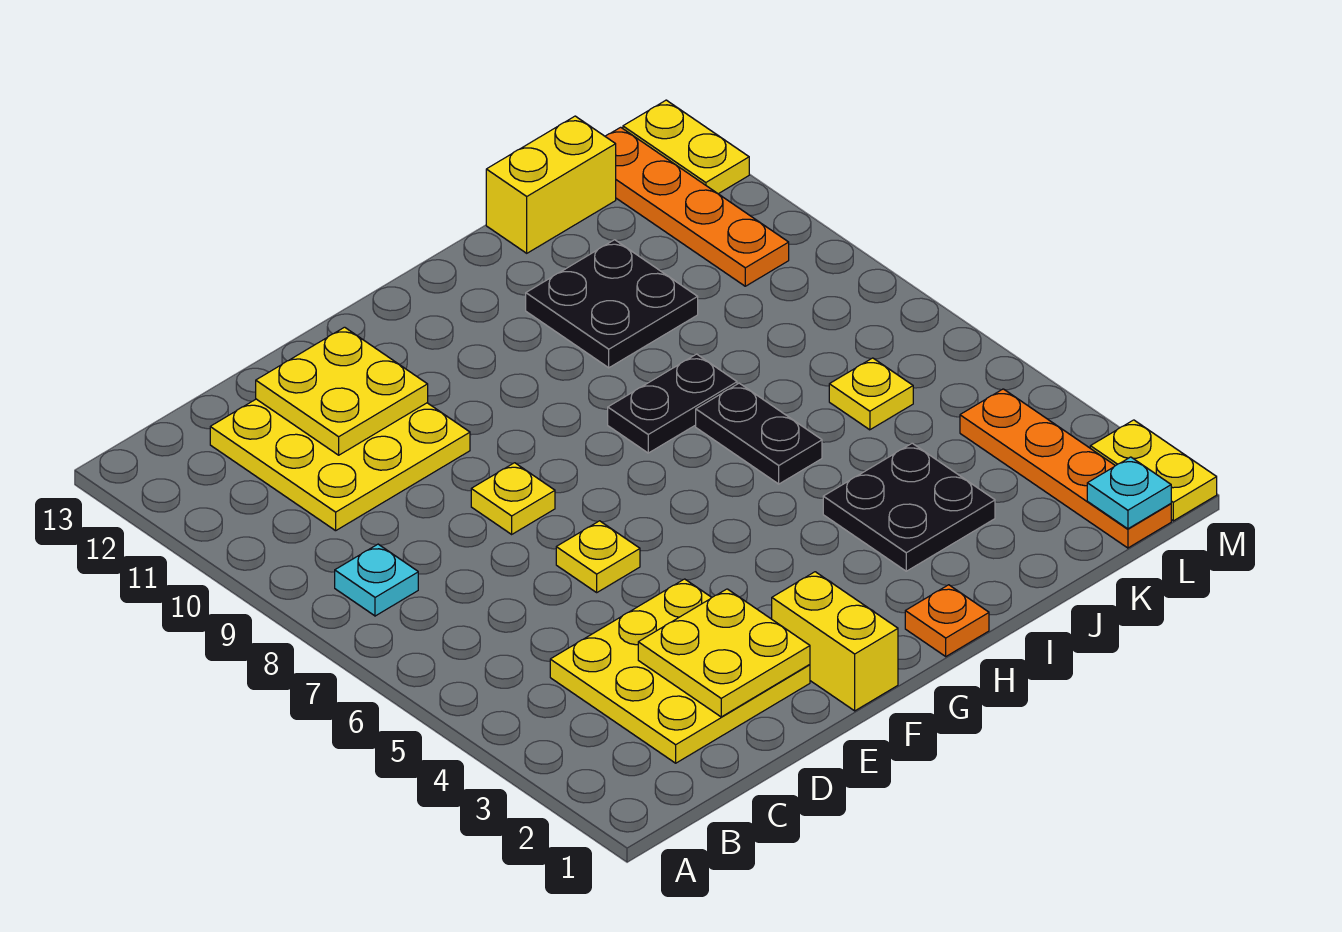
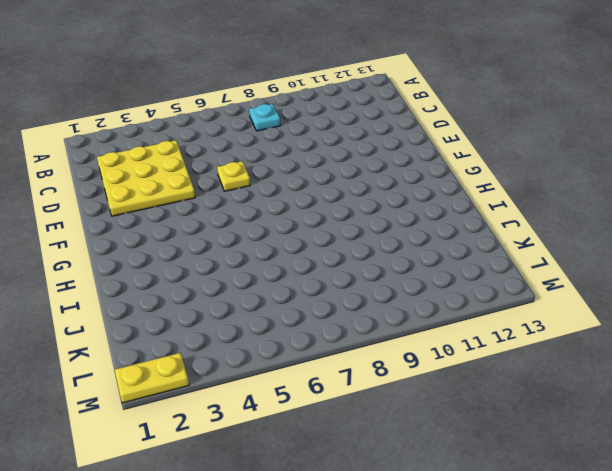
none -> yellow 3x3 plate [210,399,470,531]
none -> yellow 1x1 plate [471,463,555,534]
none -> yellow 1x2 brick [772,572,898,711]

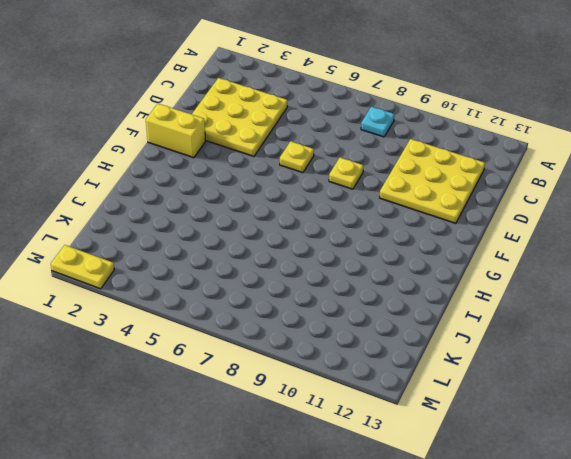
none -> orange 1x1 plate [905,585,989,656]
none -> black 1x2 plate [608,354,737,453]
none -> black 2x2 plate [823,443,995,571]

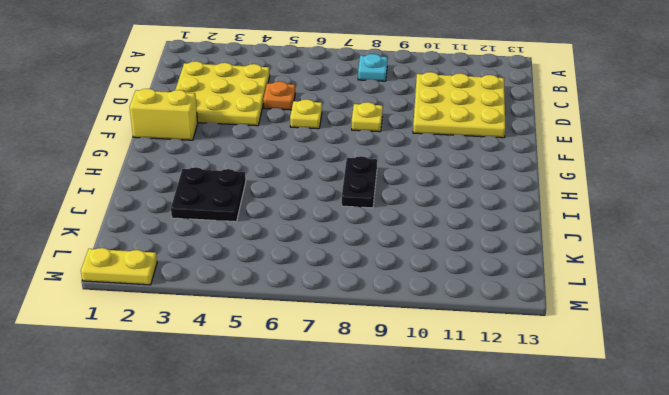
orange 1x1 plate [263,81,295,110] -> orange 1x1 plate moved to [905,585,989,656]
none -> black 1x2 plate [696,383,822,484]
none -> black 2x2 plate [526,240,698,368]
none -> yellow 1x2 brick [486,116,616,253]

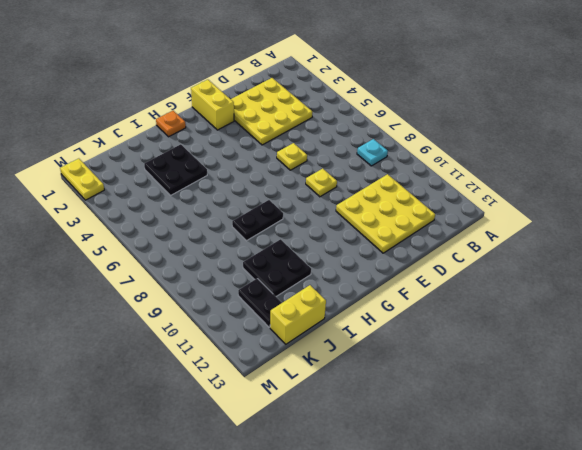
black 1x2 plate [238,278,282,327] -> black 1x2 plate moved to [696,383,822,484]
none -> yellow 1x1 plate [829,358,913,430]
none -> orange 1x4 plate [960,389,1171,548]
none -> orange 1x4 plate [605,127,789,286]

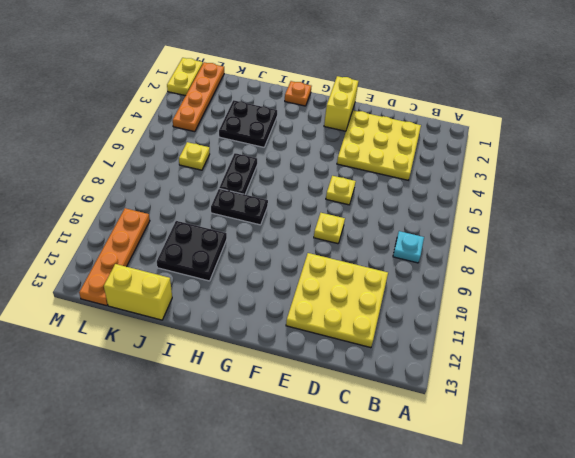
none -> yellow 1x2 plate [623,100,749,194]
none -> yellow 2x2 plate [638,589,810,717]
none -> yellow 2x2 plate [256,327,428,455]

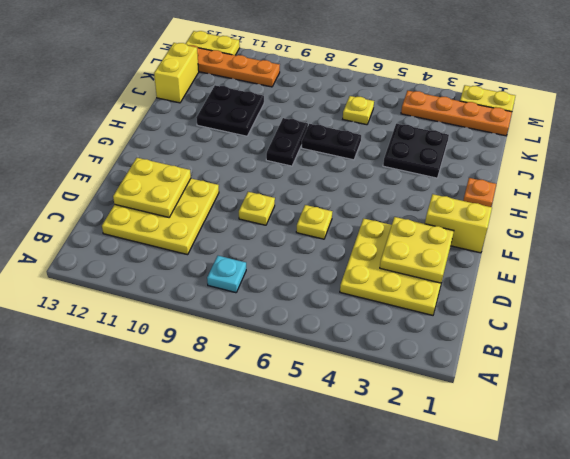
none -> cyan 1x1 plate [1087,457,1171,529]

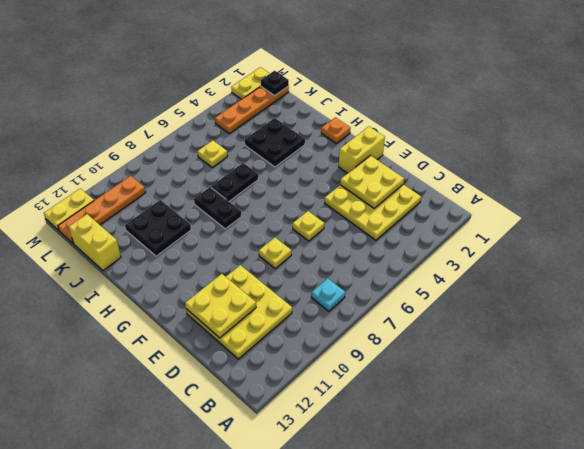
black 1x1 plate [261,71,289,96] -> cyan 1x1 plate [1087,457,1171,529]

